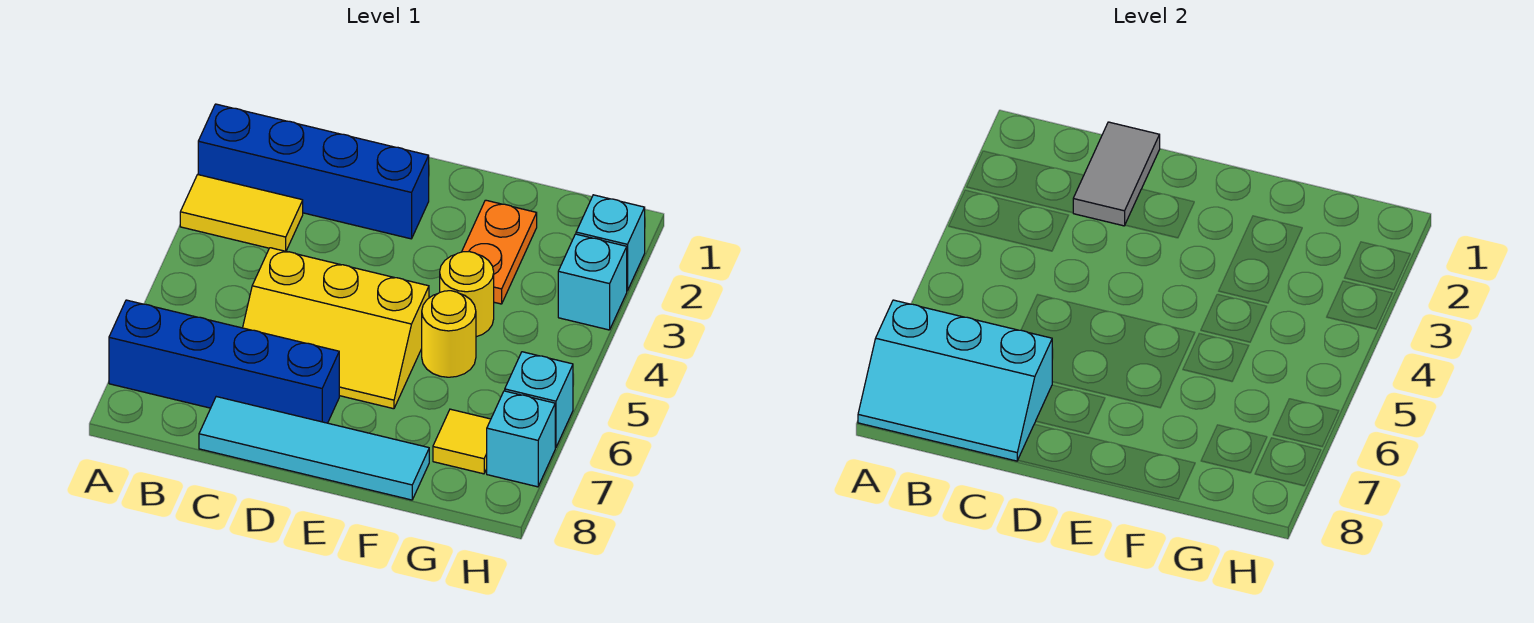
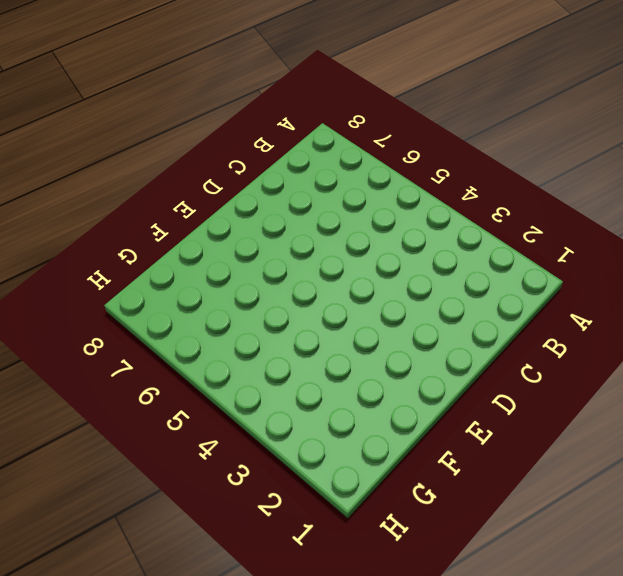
none -> blue 1x4 brick [198,104,429,239]
none -> yellow 1x2 tile [180,175,303,251]
none -> blue 1x4 brick [109,300,339,423]

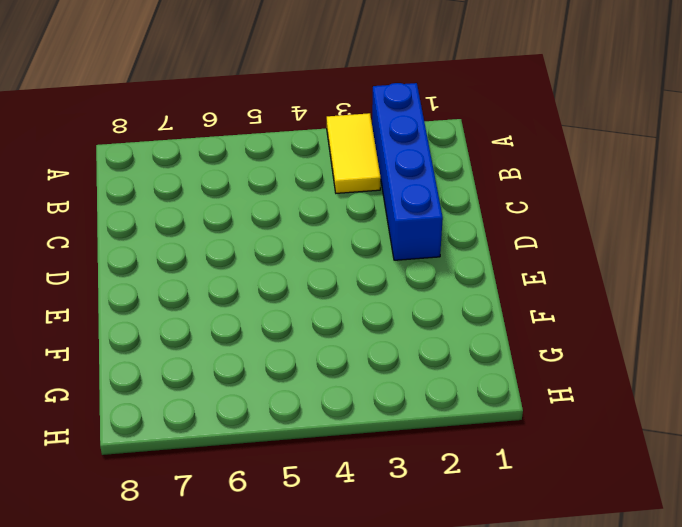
none -> blue 1x4 brick [109,300,339,423]
none -> yellow 2x3 slope [243,248,429,409]
none -> cyan 1x4 tile [199,397,429,500]

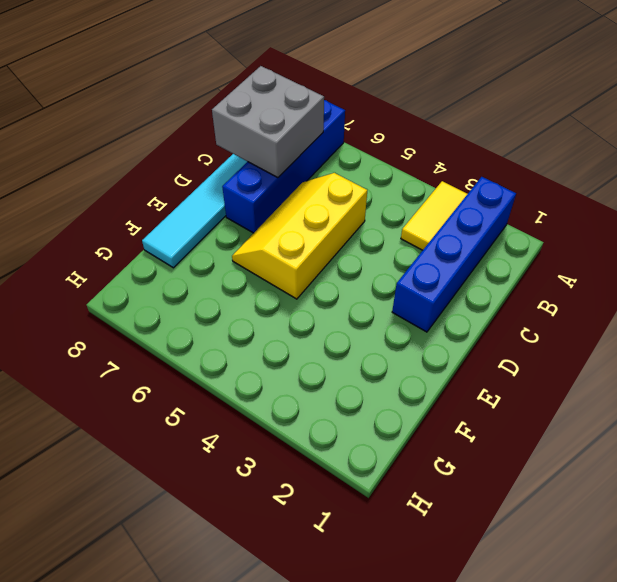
grey 2x2 brick [212,66,324,178] -> cyan 2x3 slope [858,300,1052,461]
none -> orange 1x2 plate [462,200,537,304]
none -> yellow 1x1 round brick [440,252,494,337]
none -> yellow 1x1 round brick [422,291,476,377]

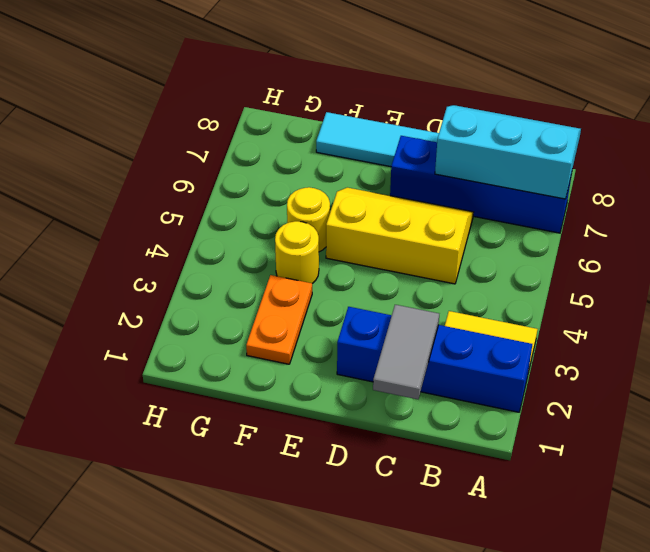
none -> yellow 1x1 tile [433,409,491,474]
none -> cyan 1x1 brick [576,195,645,291]
none -> cyan 1x1 brick [558,234,627,330]

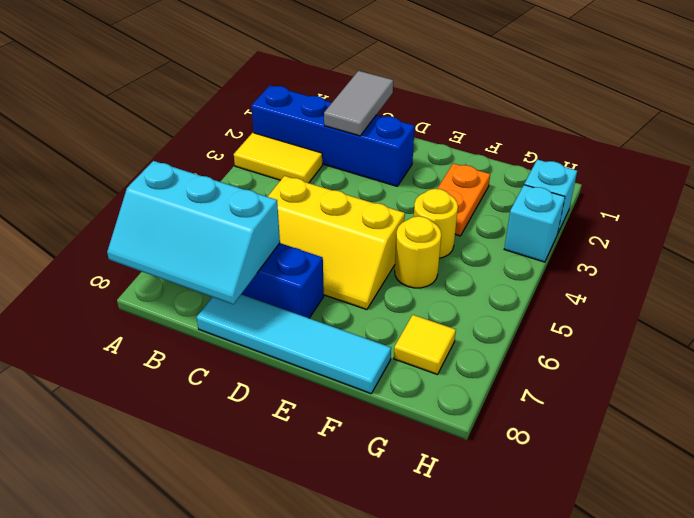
none -> cyan 1x1 brick [505,352,573,448]
none -> cyan 1x1 brick [487,391,555,487]

